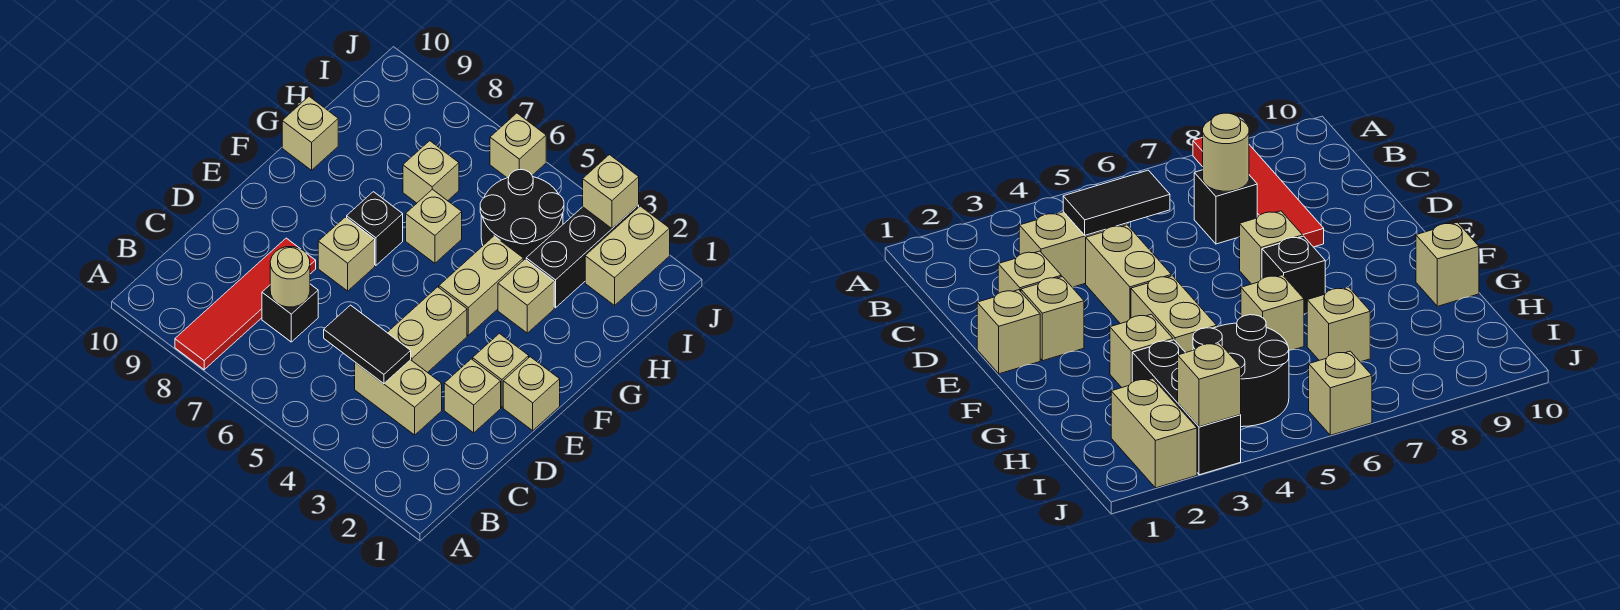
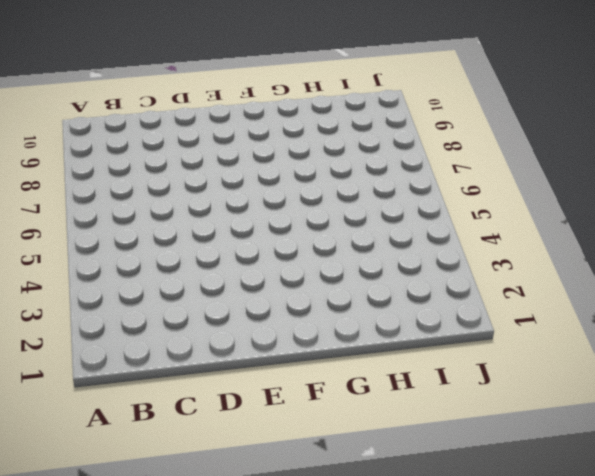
none -> red 1x4 tile [175,238,316,370]
none -> tan 1x2 brick [355,360,442,435]
none -> black 1x1 brick [262,284,318,342]

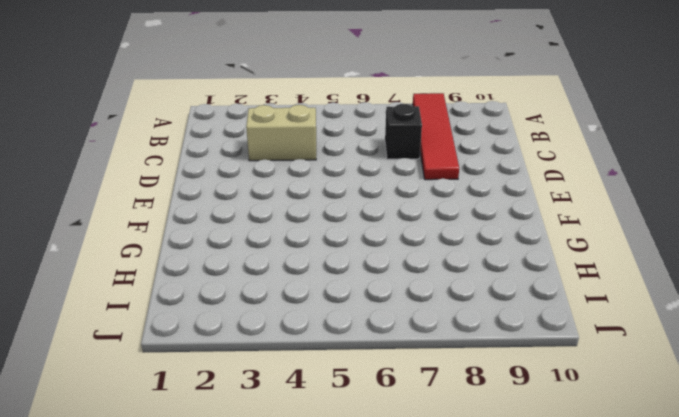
none -> tan 1x1 brick [444,359,501,433]
none -> tan 1x2 brick [387,287,467,373]
none -> tan 1x1 brick [503,357,560,431]

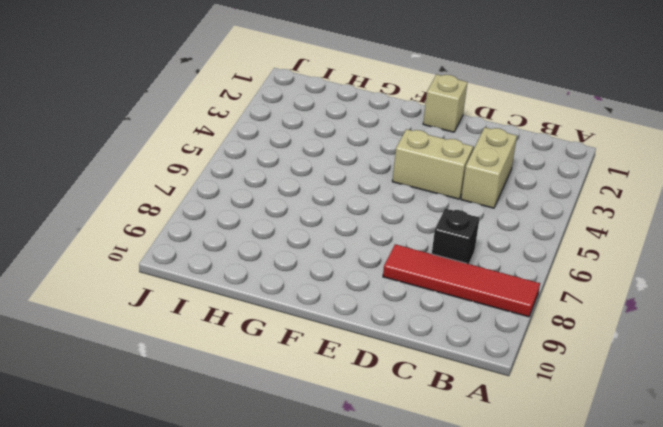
none -> tan 1x1 brick [444,359,501,433]
none -> tan 1x1 brick [473,333,529,407]
none -> tan 1x1 brick [318,217,375,291]

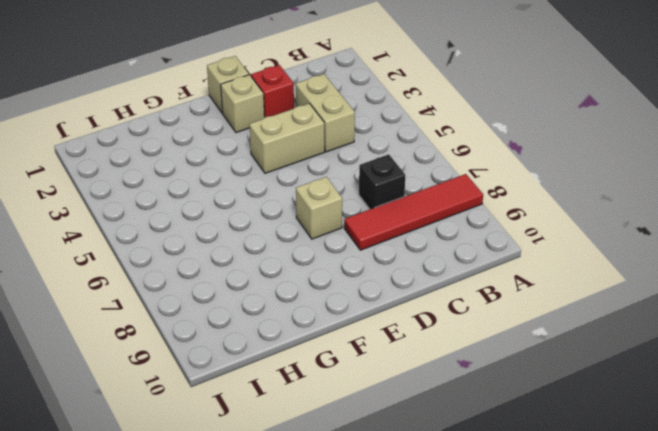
red 1x1 brick [251,65,294,118] -> tan 1x1 brick [444,359,501,433]
none -> tan 1x2 brick [439,236,523,335]
none -> black 1x1 brick [347,192,403,266]
none -> tan 1x1 brick [498,259,554,333]

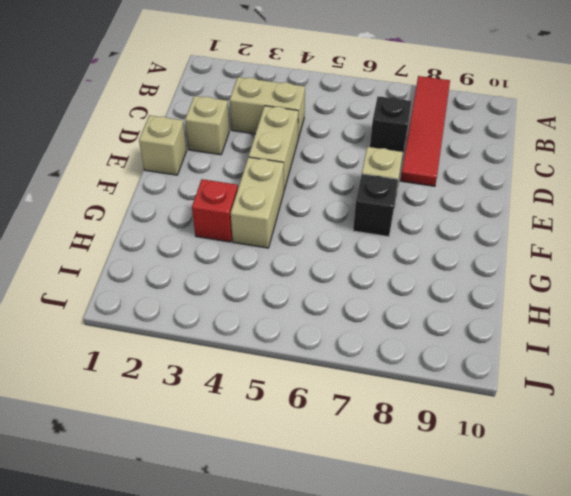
red 1x1 brick [192,179,238,242] -> tan 1x1 brick [498,259,554,333]
none -> tan 1x1 brick [473,333,529,407]
none -> tan 1x1 brick [406,189,462,263]
none -> tan 1x1 brick [282,97,338,170]

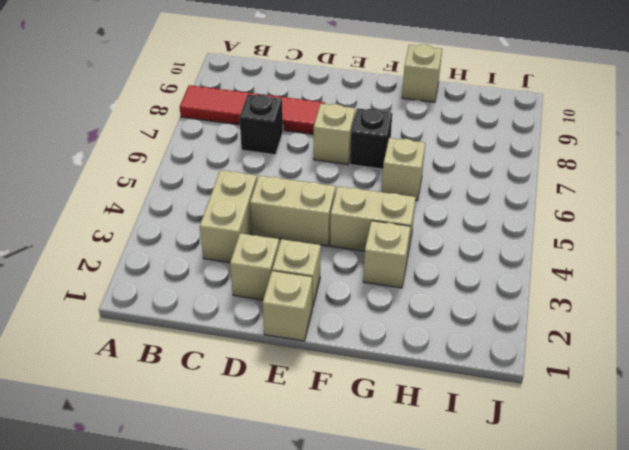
none -> black 1x3 brick [526,205,639,308]
none -> black 2x2 round brick [480,169,564,260]
none -> tan 1x1 brick [403,141,459,203]

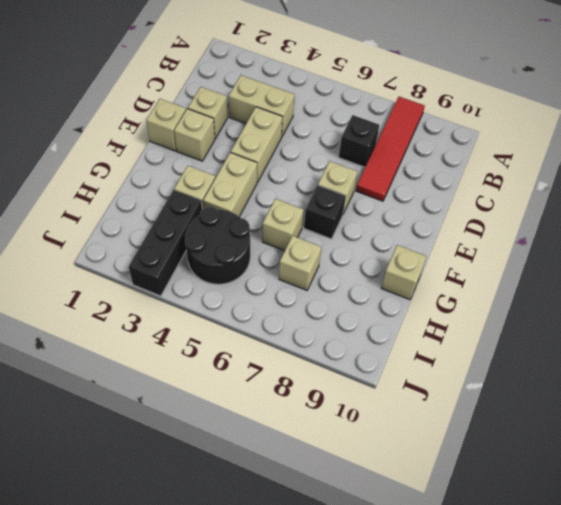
none -> tan 1x2 brick [585,206,670,305]
none -> tan 1x1 brick [490,113,546,178]
none -> black 1x2 tile [324,305,411,384]

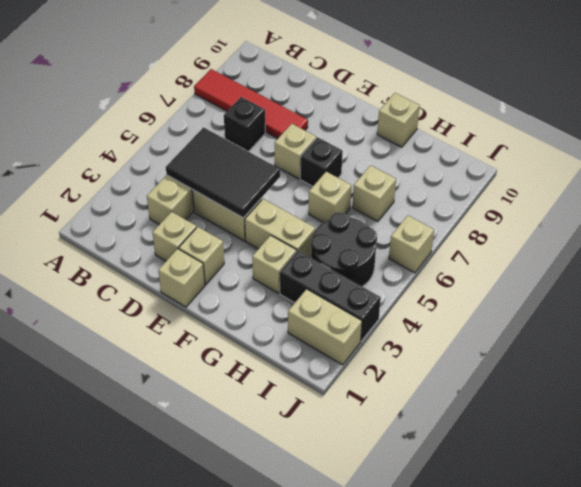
black 2x3 tile [166,128,280,218] -> black 1x2 tile [324,305,411,384]
none -> tan 1x1 round brick [270,247,310,307]
none -> tan 1x1 brick [583,155,639,228]

